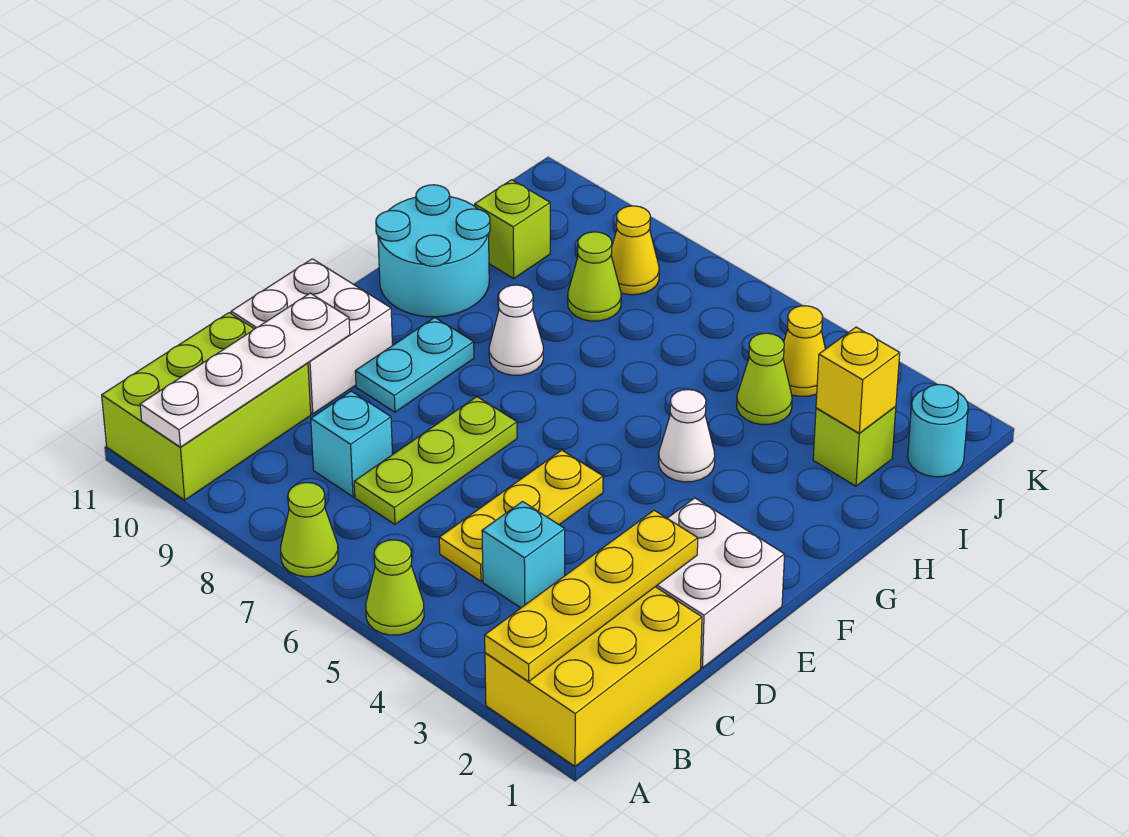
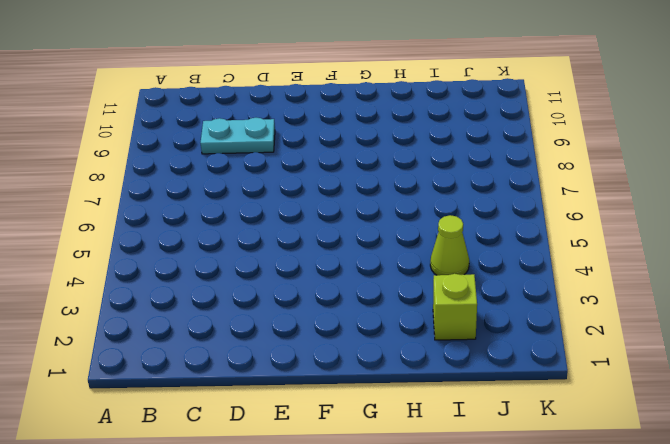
cyan 1x2 plate [201,118,275,154] -> cyan 1x2 plate moved to [355,317,474,412]
none -> yellow 2x3 brick [485,587,702,766]
none -> lime 1x1 cone [366,540,424,635]
none -> lime 1x1 cone [281,483,338,577]

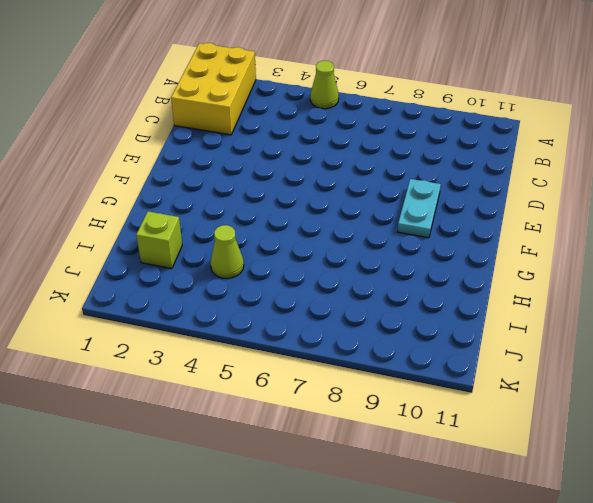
none -> lime 1x1 cone [281,483,338,577]
none -> lime 2x3 brick [102,313,311,500]
none -> cyan 1x1 brick [482,502,565,608]

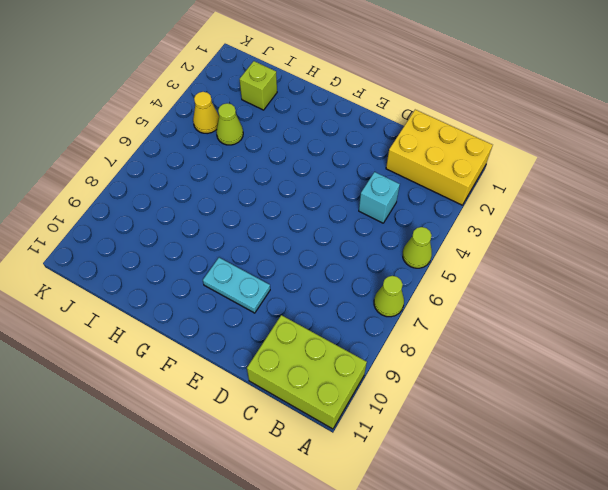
none -> yellow 1x3 plate [439,450,603,581]
none -> lime 1x3 plate [354,397,517,524]
none -> cyan 1x1 brick [311,391,392,497]

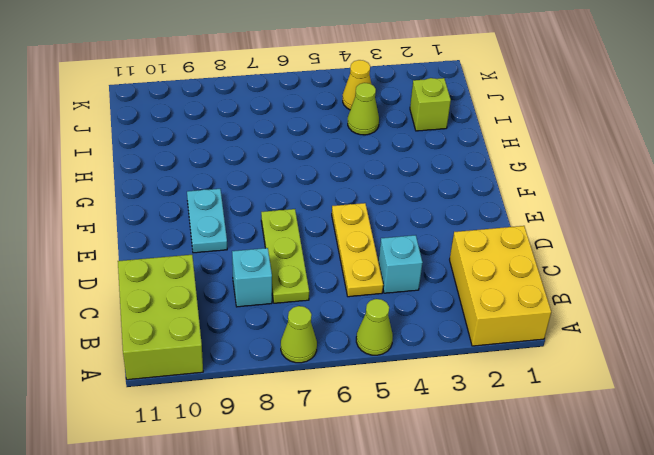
none -> white 2x2 brick [656,498,785,668]
none -> white 2x2 brick [231,259,392,414]
none -> white 1x1 cone [659,390,715,482]

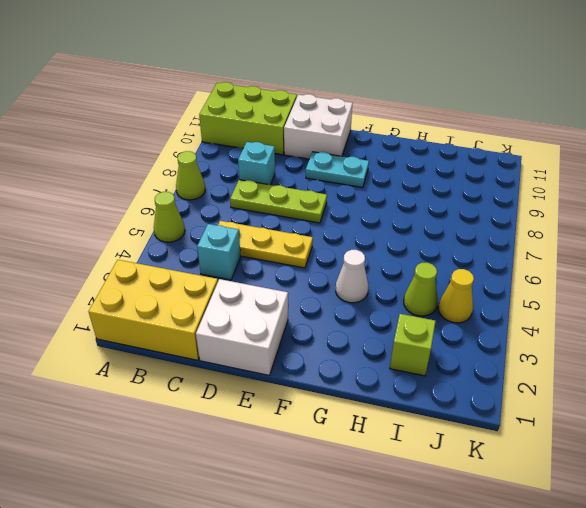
none -> white 1x1 cone [489,285,543,375]
none -> cyan 2x2 round brick [376,185,490,317]
none -> lime 1x1 cone [568,232,621,321]

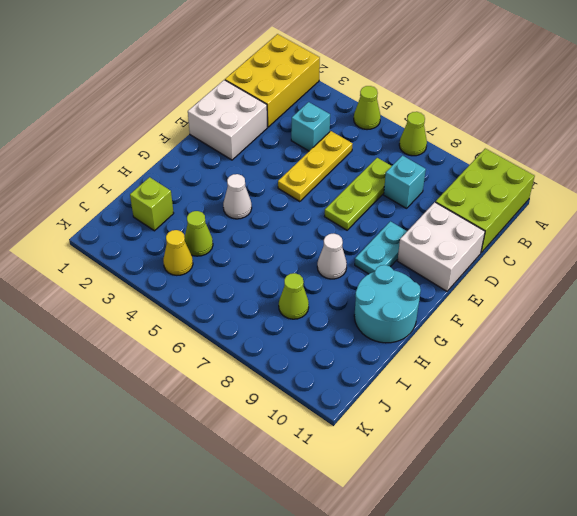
none -> lime 1x1 brick [475,180,550,278]
none -> cyan 1x1 round brick [908,384,968,477]
none -> yellow 1x1 cone [611,206,659,295]

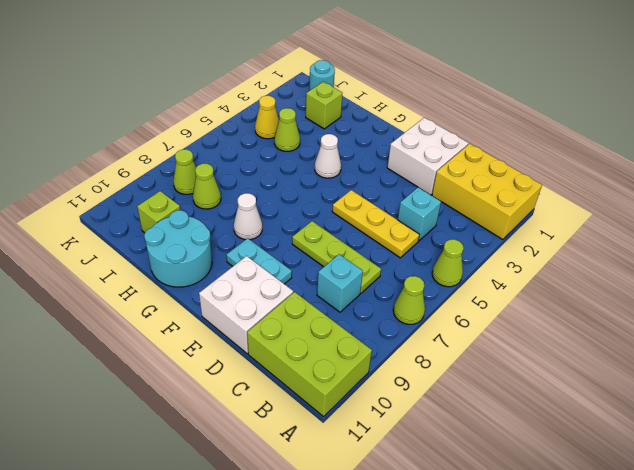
lime 1x1 cone [173,149,196,194] -> yellow 1x1 cone [611,206,659,295]
none -> yellow 1x4 plate [485,510,698,681]
none -> white 1x4 plate [140,293,350,447]
none -> yellow 1x1 brick [816,327,900,433]

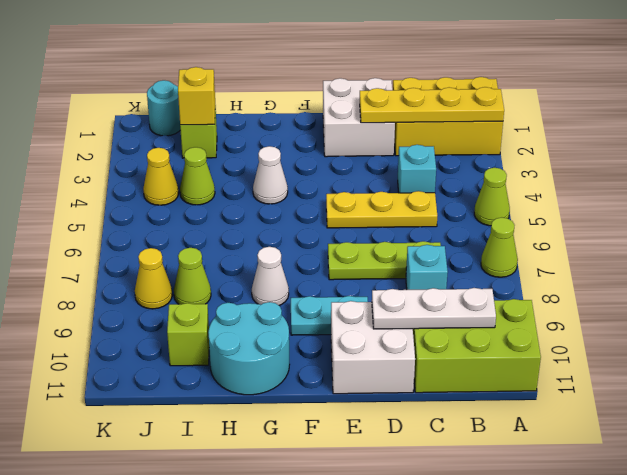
white 1x3 plate [372,288,496,329] -> white 1x4 plate [140,293,350,447]

